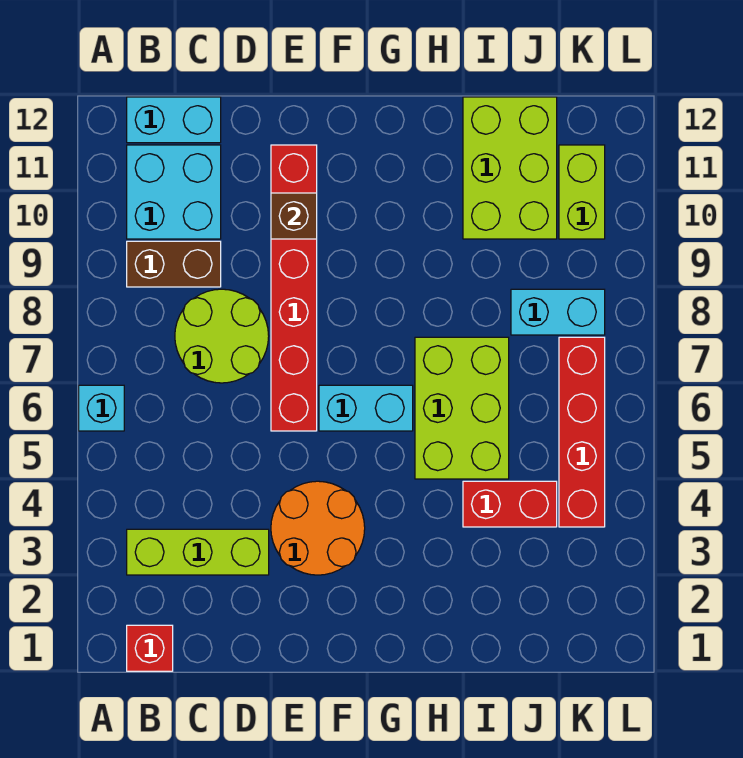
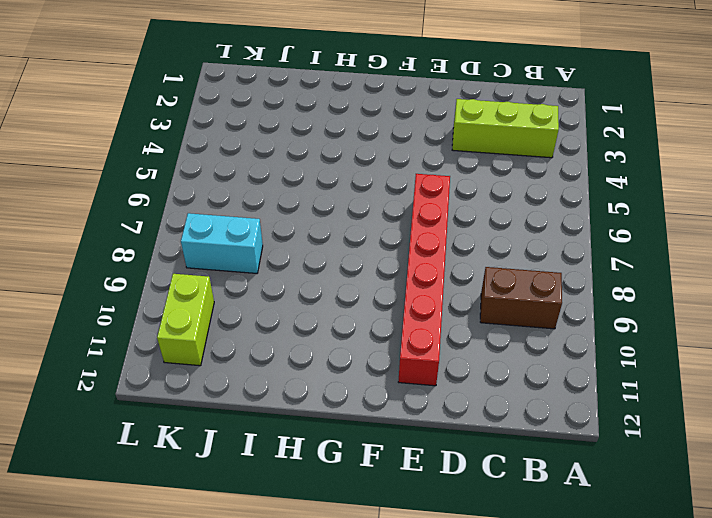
none -> cyan 1x1 brick [79,385,124,431]
none -> red 1x1 brick [127,625,173,671]
none -> cyan 2x2 brick [127,145,221,239]

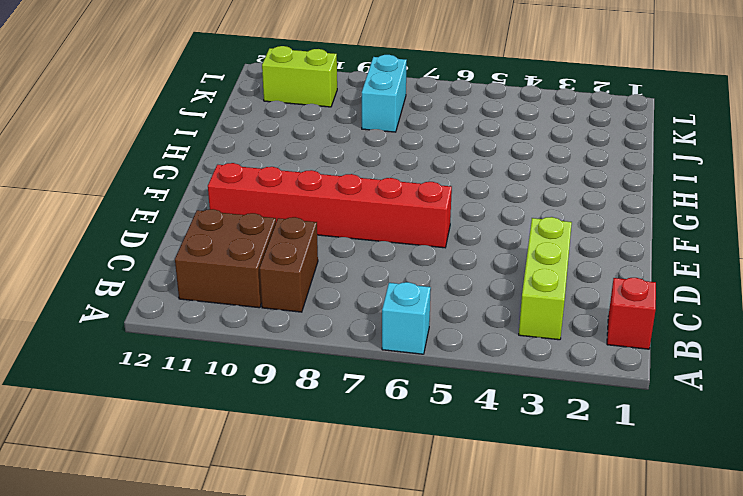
brown 2x2 brick [175,209,276,308] -> cyan 2x2 brick [127,145,221,239]
none -> cyan 1x2 brick [127,97,221,143]
none -> lime 2x2 round brick [175,289,269,383]
none -> orange 2x2 round brick [271,481,365,575]

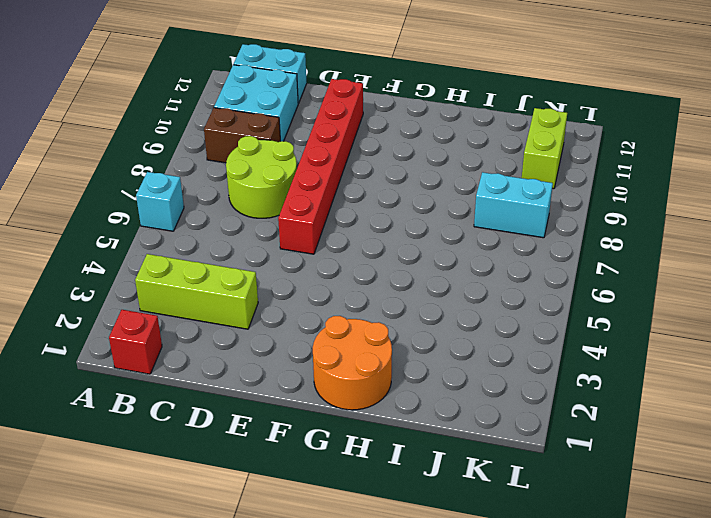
orange 2x2 round brick [313,316,392,410] -> orange 2x2 round brick moved to [271,481,365,575]
none -> cyan 1x2 brick [319,385,413,431]
none -> lime 2x3 brick [415,337,509,479]
none -> red 1x2 brick [463,481,557,527]

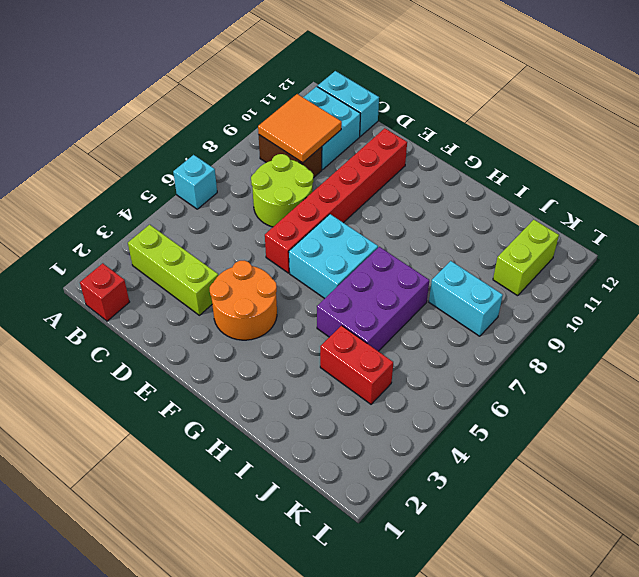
orange 2x2 tile [258,94,342,163] -> none
cyan 2x2 brick [289,214,378,299] -> cyan 1x2 brick [319,385,413,431]
purple 2x3 brick [317,247,429,351] -> lime 2x3 brick [415,337,509,479]
none -> lime 2x3 brick [463,97,557,239]
none -> red 1x4 brick [559,337,605,527]
none -> brown 1x1 brick [271,193,317,239]

